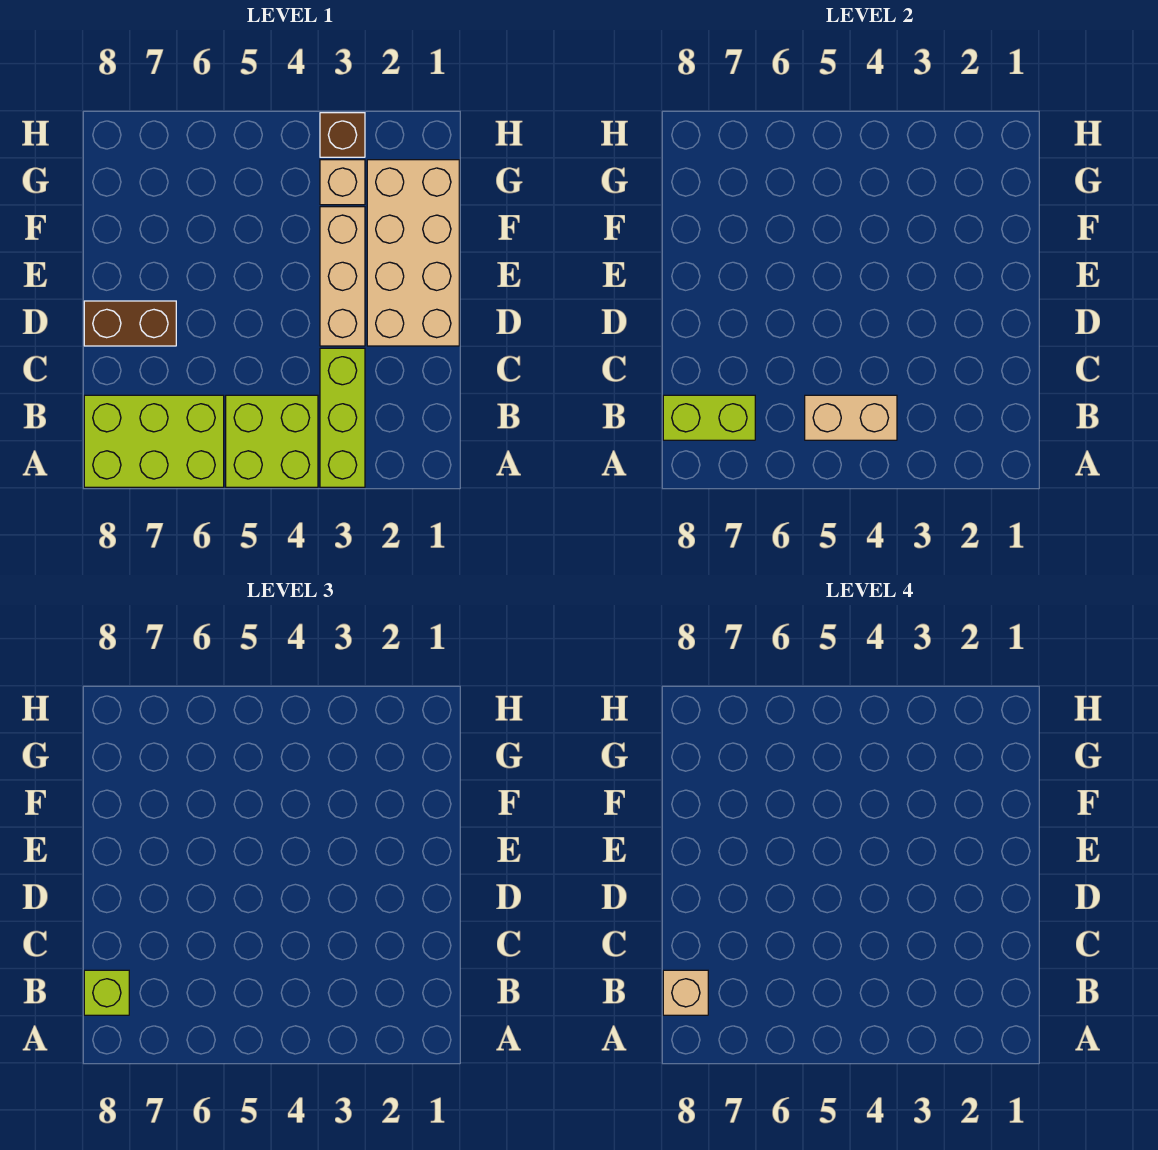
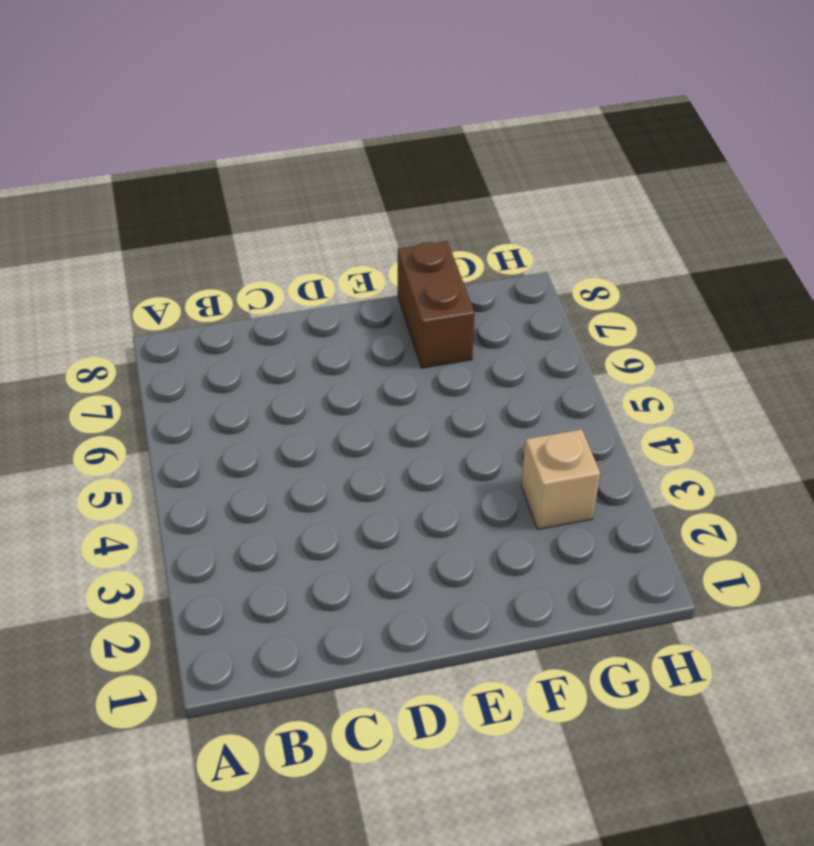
brown 1x2 brick [398,241,475,368] -> brown 1x2 brick moved to [84,301,176,346]
none -> lime 1x3 brick [320,348,365,487]
none -> lime 2x2 brick [226,395,318,487]
none -> lime 2x3 brick [84,395,224,487]

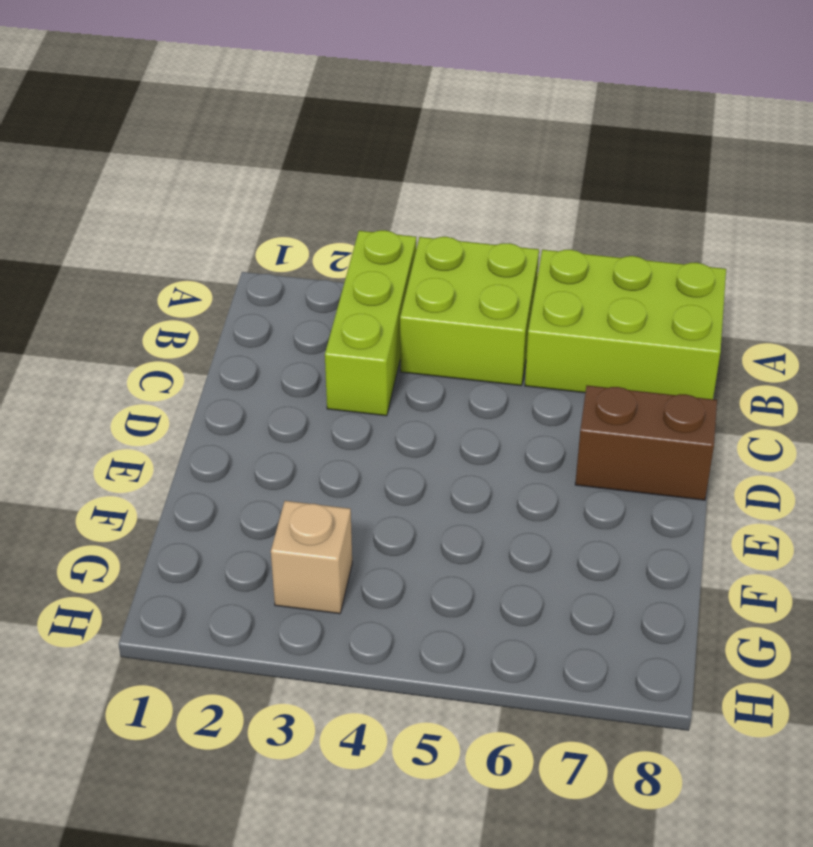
none -> tan 2x4 brick [367,160,459,346]
none -> tan 1x3 brick [320,207,365,346]
none -> brown 1x1 brick [320,113,365,157]

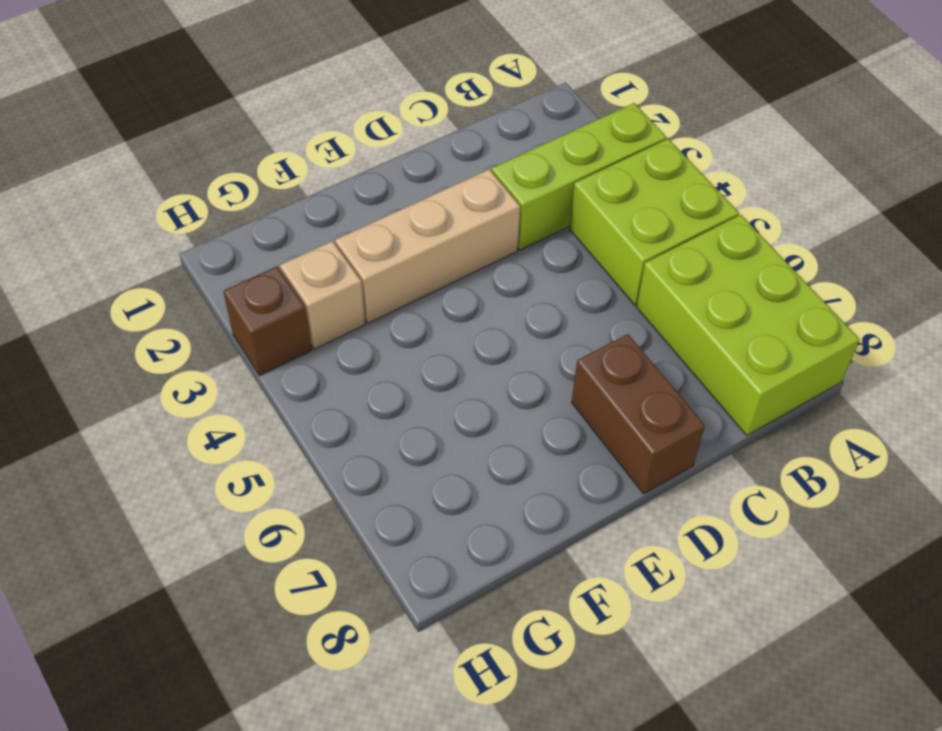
none -> tan 2x4 brick [367,160,459,346]
none -> tan 1x2 brick [805,395,897,440]
none -> lime 1x2 brick [663,395,755,440]

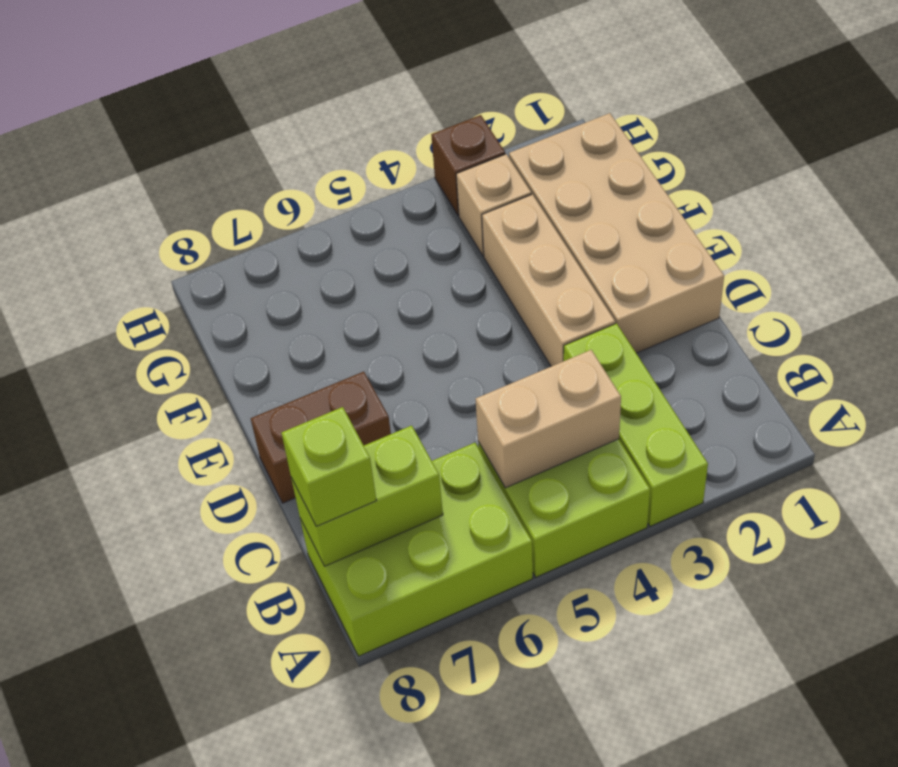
none -> tan 1x1 brick [663,970,708,1015]

